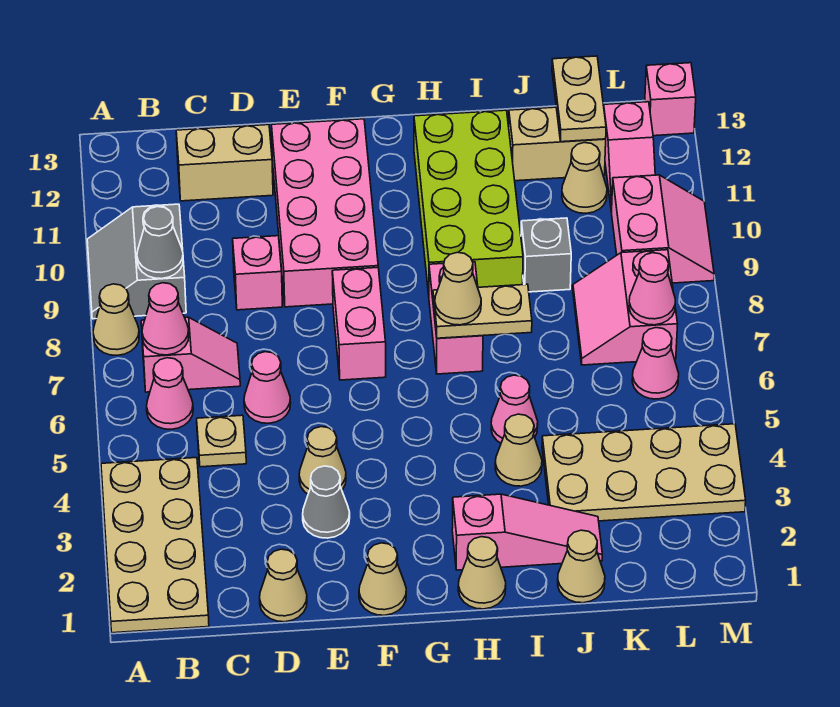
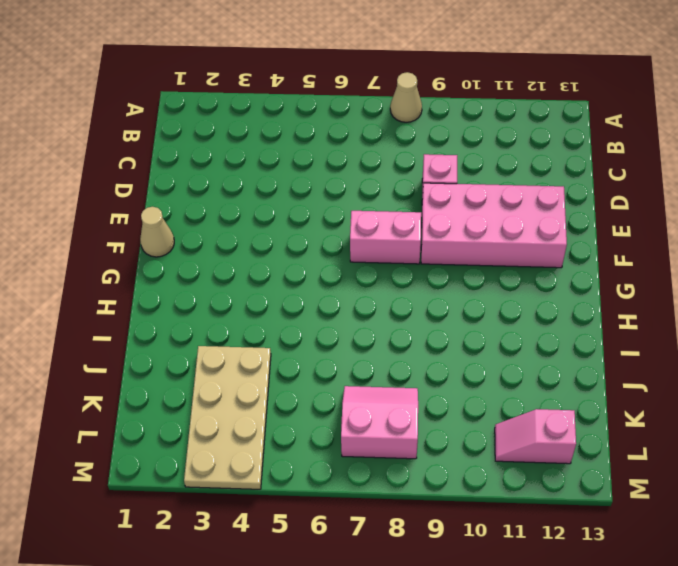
none -> tan 2x4 plate [101,458,209,633]
none -> grey 2x2 slope [87,204,186,319]
none -> pink 1x1 cone [147,358,193,429]
none -> pink 1x2 slope [141,317,240,392]

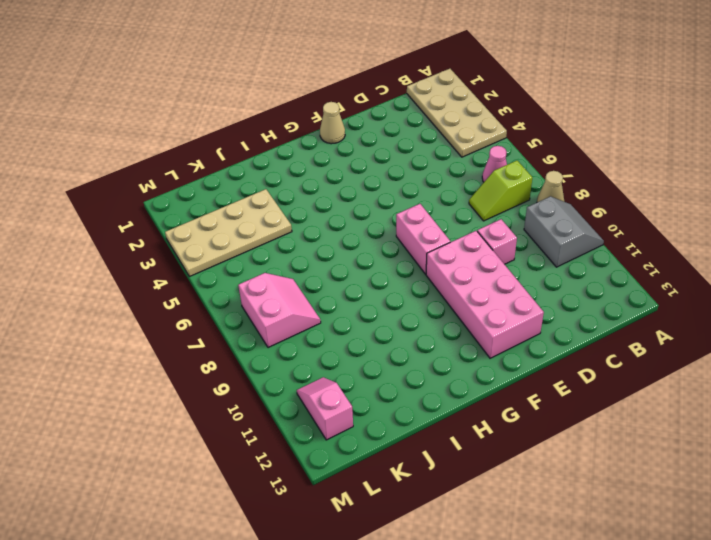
lime 1x2 slope [469,161,532,221] -> pink 1x2 slope [141,317,240,392]
none -> tan 1x1 plate [197,415,246,467]
none -> tan 1x2 brick [176,125,273,201]
none -> tan 1x1 cone [260,549,307,622]
none -> pink 1x1 cone [244,352,291,423]

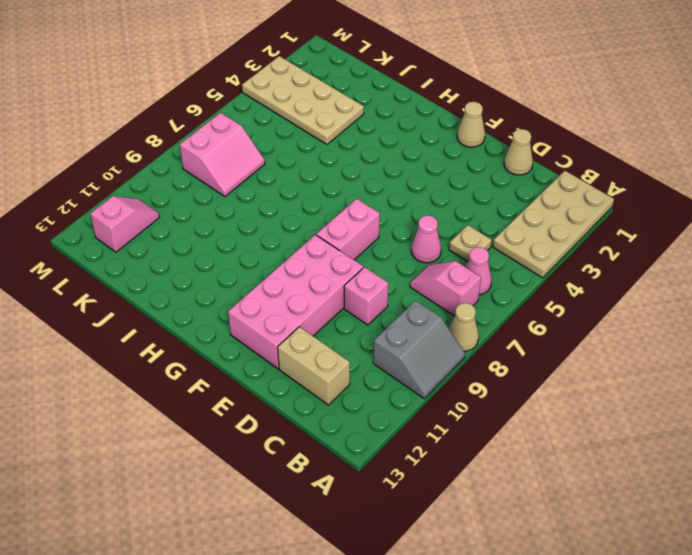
none -> grey 1x1 cone [303,466,350,538]
none -> tan 1x1 cone [299,427,346,494]
none -> tan 1x1 cone [458,537,506,609]
none -> pink 1x3 slope [452,494,602,570]

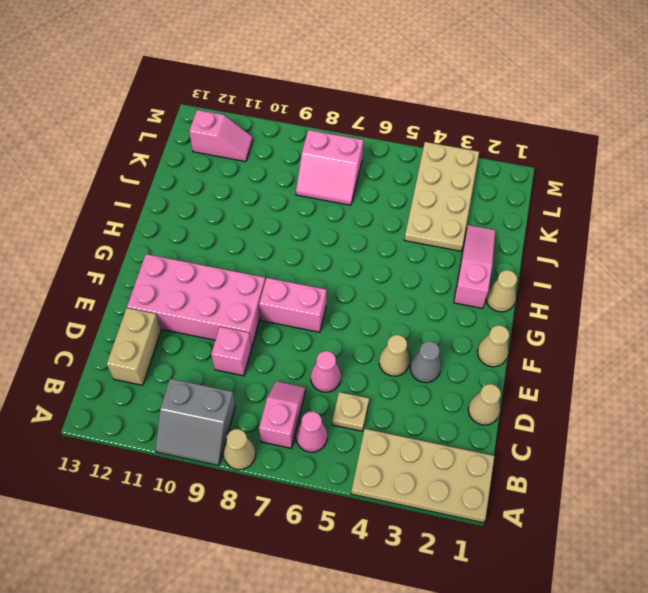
none -> pink 1x2 brick [429,262,483,374]
none -> lime 2x4 brick [414,110,523,295]
none -> tan 1x1 cone [495,414,542,486]
none -> pink 1x1 cone [491,375,538,443]

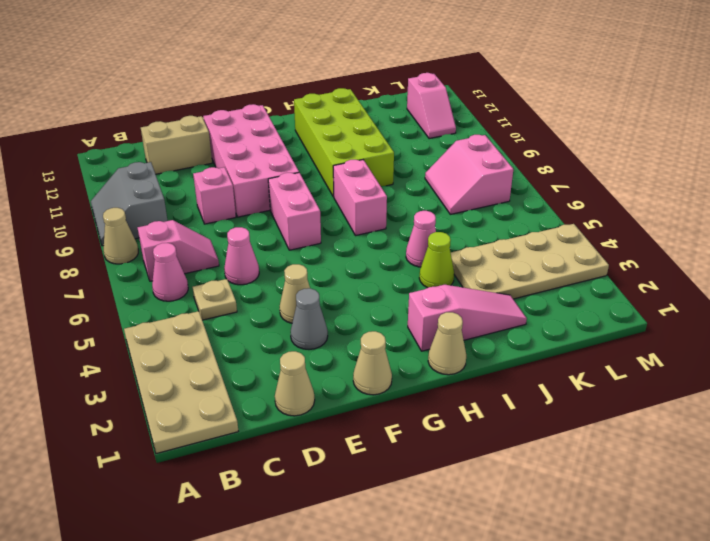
lime 1x1 cone [419,232,454,288] -> tan 1x1 cone [495,414,542,486]
none -> tan 1x1 cone [558,530,605,603]
none -> grey 1x1 brick [521,218,571,292]
none -> tan 1x2 brick [509,107,606,181]
none -> tan 1x1 cone [562,143,607,213]

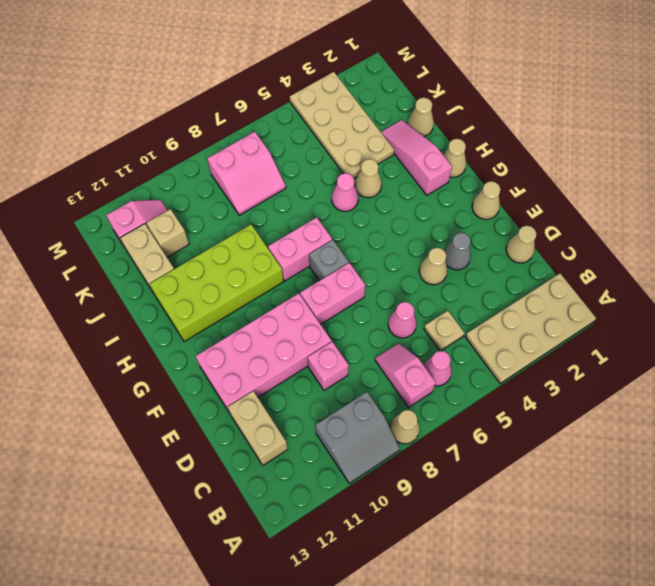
grey 1x1 brick [309,240,349,281] -> grey 1x1 brick moved to [521,218,571,292]
tan 1x1 brick [147,209,189,257] -> tan 1x1 cone [562,143,607,213]
none -> pink 1x1 cone [632,328,679,399]
none -> pink 2x2 slope [612,175,714,283]
none -> pink 1x1 brick [645,63,696,136]
none -> pink 1x1 cone [142,283,189,355]

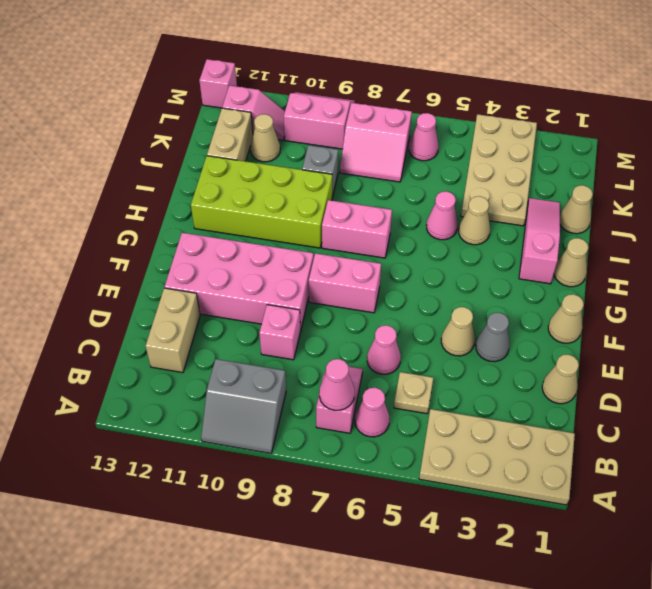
none -> tan 1x1 cone [93,284,139,355]
none -> grey 1x1 cone [137,207,183,279]
none -> tan 1x2 plate [433,284,532,338]
none -> tan 1x2 plate [552,56,606,142]

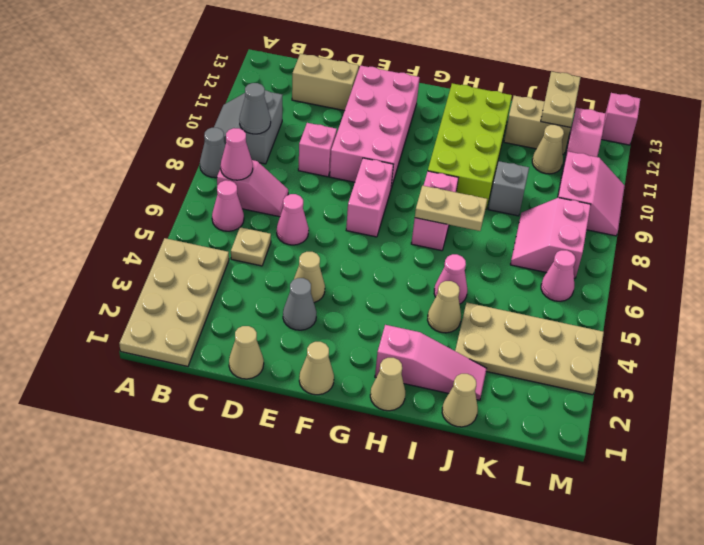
grey 1x1 cone [200,128,225,178] -> tan 1x1 cone [93,284,139,355]
none -> pink 1x1 cone [629,253,675,325]
none -> tan 1x1 cone [435,252,481,325]

